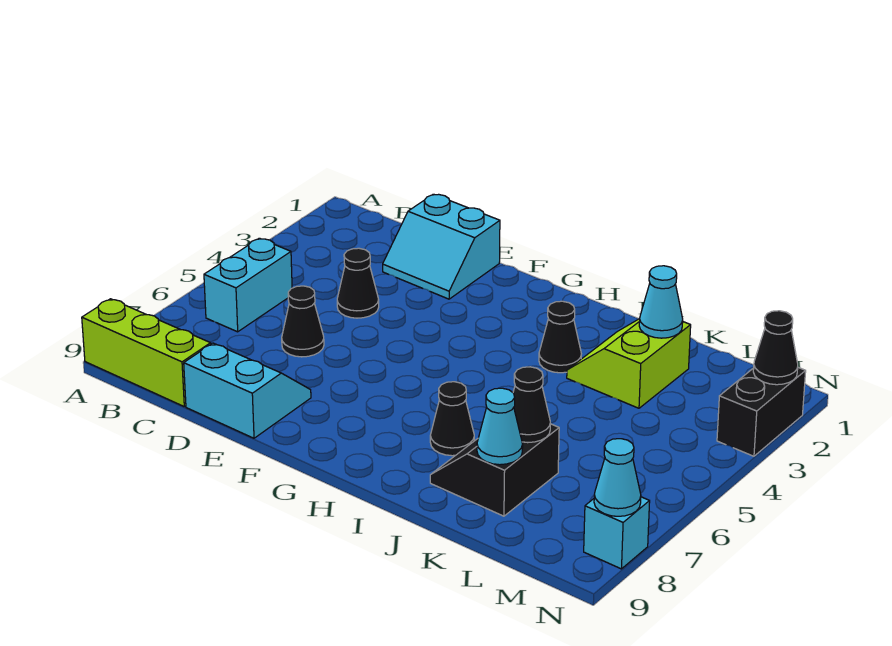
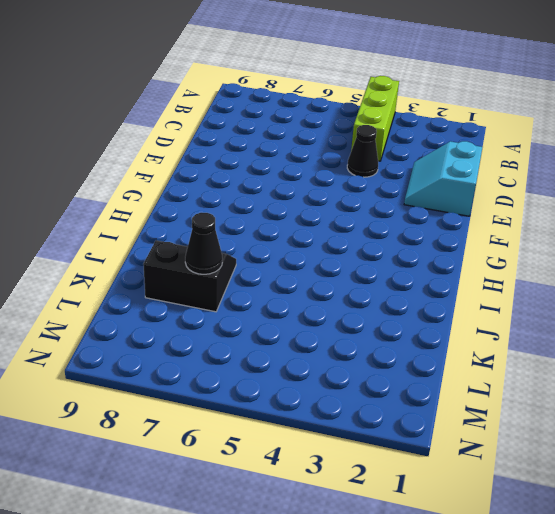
lime 1x3 brick [351,76,399,161] -> lime 1x3 brick moved to [82,299,211,406]
none -> cyan 1x2 brick [204,238,292,332]
none -> black 1x1 cone [282,286,324,357]
none -> cyan 2x2 slope [184,343,311,438]

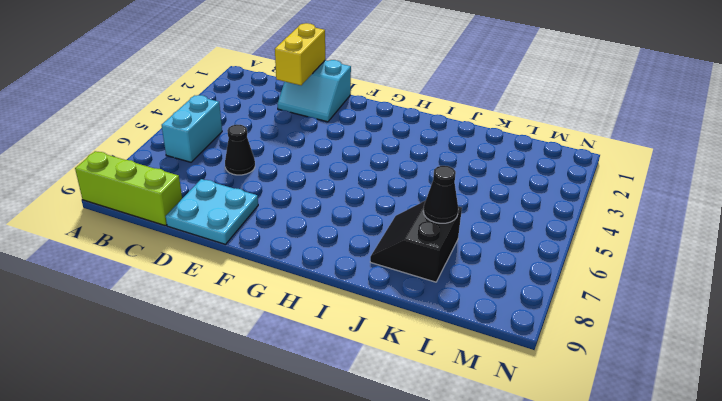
yellow 1x2 brick [275,23,325,85] -> none
cyan 2x2 plate [166,179,258,244] -> cyan 2x2 slope [184,343,311,438]
none -> black 1x1 cone [337,248,379,318]
none -> black 1x1 cone [539,301,581,373]
none -> black 1x1 cone [430,382,474,456]

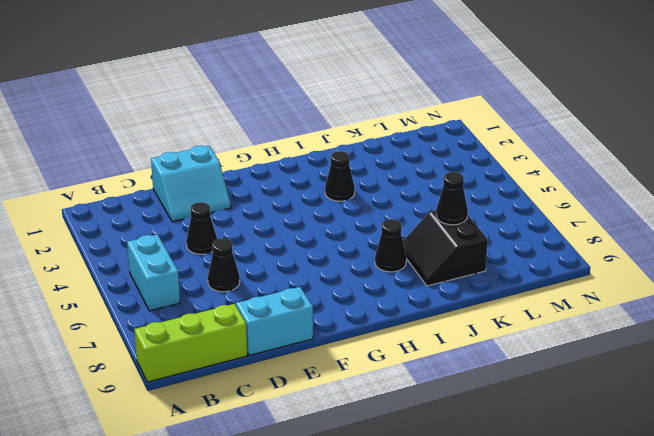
none -> lime 2x2 slope [567,319,691,408]
none -> black 1x2 brick [717,368,806,456]
none -> cyan 1x1 brick [584,497,650,569]

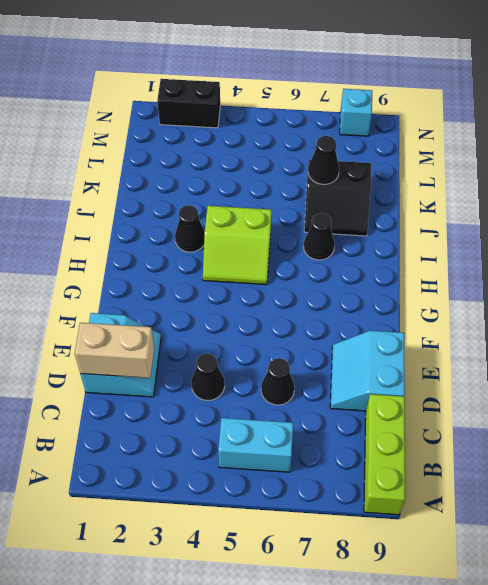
tan 1x2 brick [75,323,154,378] -> none
lime 2x2 slope [203,206,272,285] -> lime 2x2 slope moved to [567,319,691,408]
none -> cyan 1x1 cone [639,266,683,338]
none -> cyan 1x1 cone [477,388,523,465]
none -> black 1x1 cone [753,311,798,385]

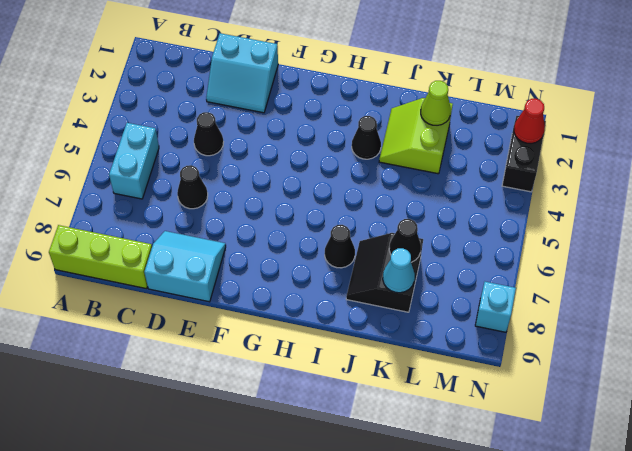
lime 1x1 cone [421,81,451,125] -> cyan 1x1 cone [639,266,683,338]
red 1x1 cone [514,99,545,143] -> black 1x1 cone [753,311,798,385]
none -> cyan 1x1 cone [594,439,641,516]

